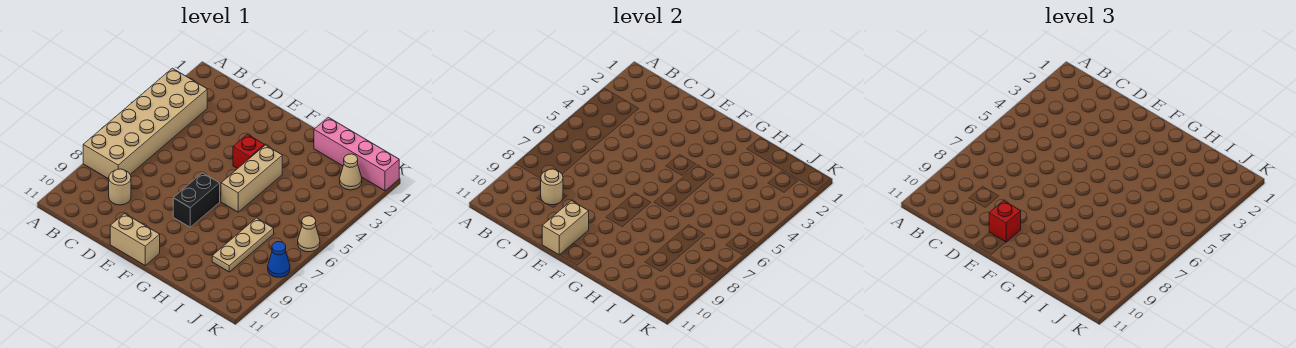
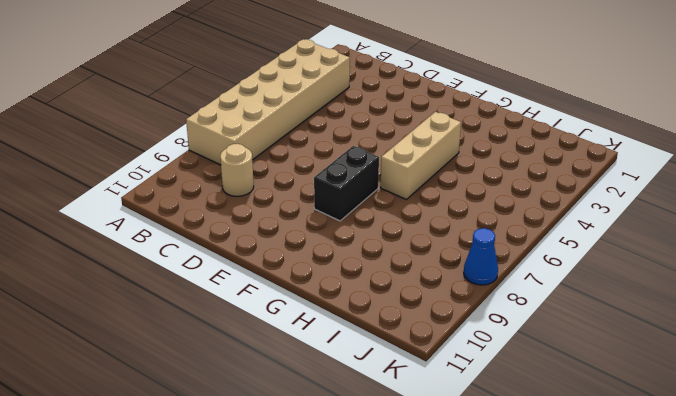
none -> tan 1x2 brick [110,214,160,265]
none -> red 1x1 brick [233,134,264,169]
none -> pink 1x4 brick [314,117,399,191]

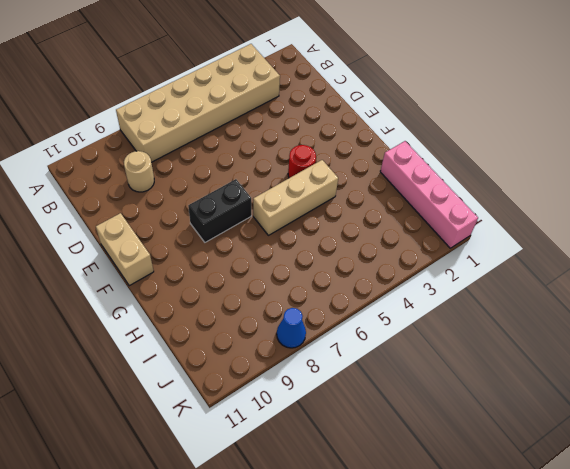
red 1x1 round brick [288,145,316,178] -> red 1x1 brick [233,134,264,169]
none -> tan 1x3 plate [212,218,274,272]
none -> tan 1x1 cone [340,154,362,190]
none -> tan 1x1 cone [298,216,320,252]

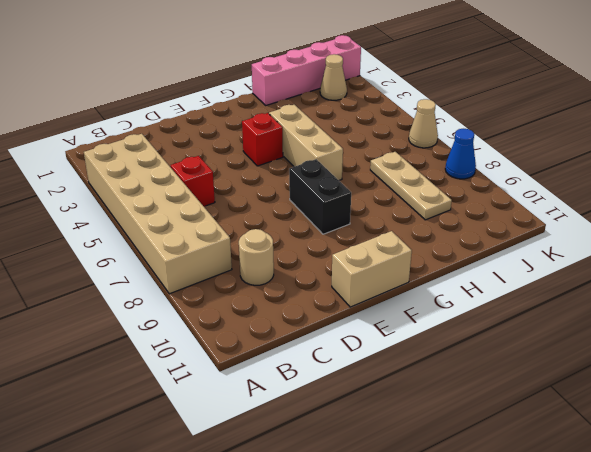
red 1x1 brick [171,156,215,206] -> red 1x1 brick moved to [989,201,1021,242]
none -> tan 1x1 round brick [540,169,563,205]
none -> tan 1x2 brick [542,201,589,255]

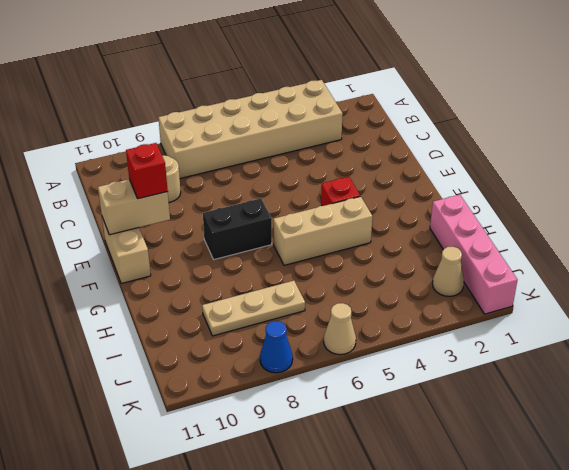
none -> tan 1x1 round brick [540,169,563,205]

